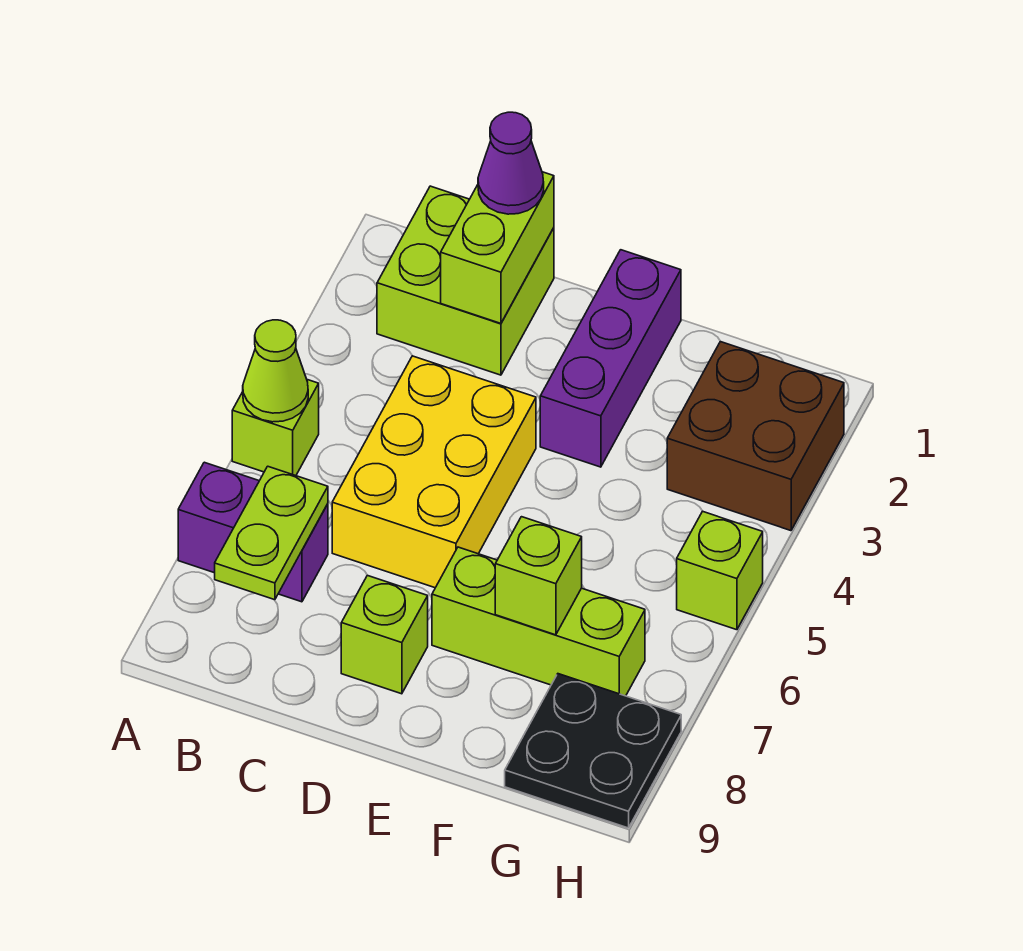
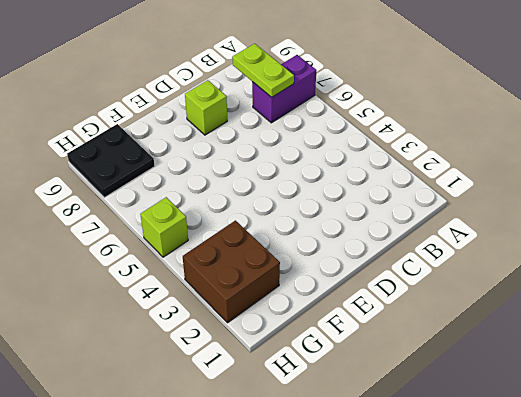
none -> lime 1x1 brick [232,380,319,476]
none -> lime 2x2 brick [377,186,554,375]
none -> yellow 2x3 brick [332,356,536,588]

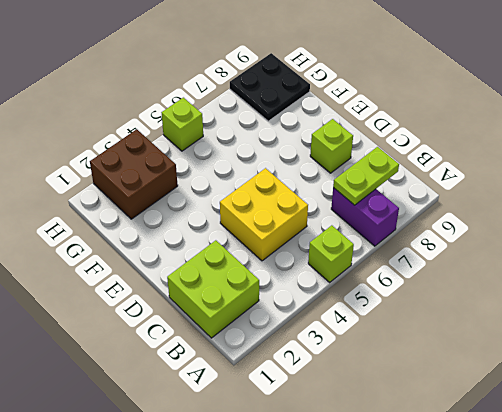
yellow 2x2 brick [220,168,308,261] -> yellow 2x3 brick [332,356,536,588]
none -> purple 1x3 brick [540,250,681,467]
none -> lime 1x3 brick [432,547,645,696]
none -> lime 1x1 cone [243,320,308,422]

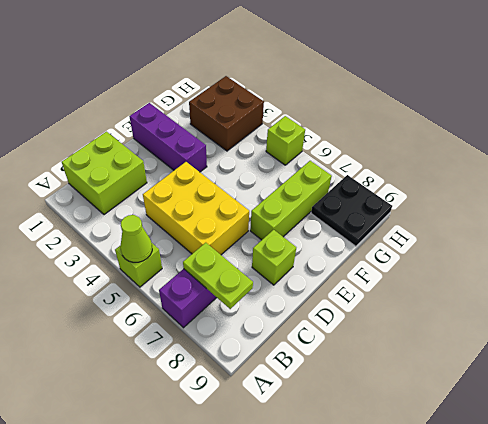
none -> lime 1x2 brick [441,172,554,323]
none -> lime 1x1 brick [495,517,582,635]
none -> purple 1x1 cone [478,112,544,214]

